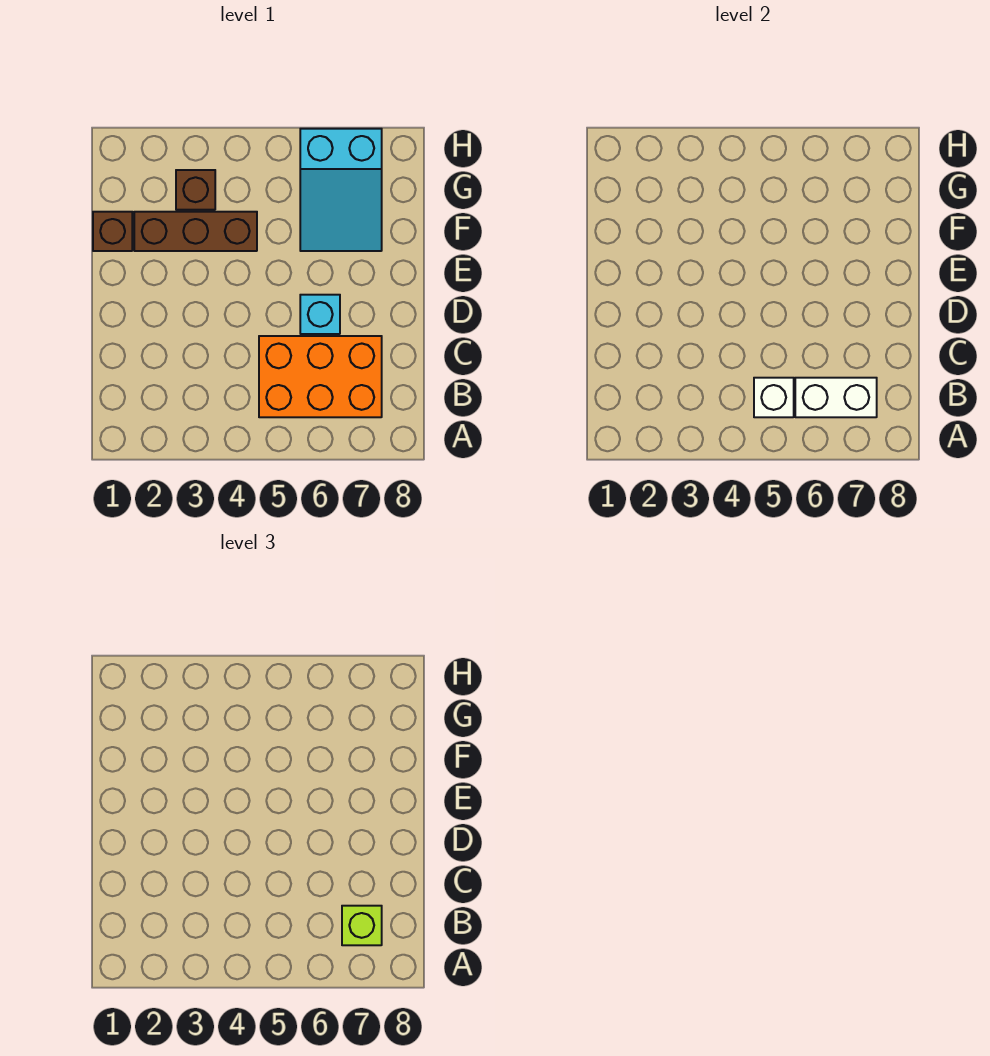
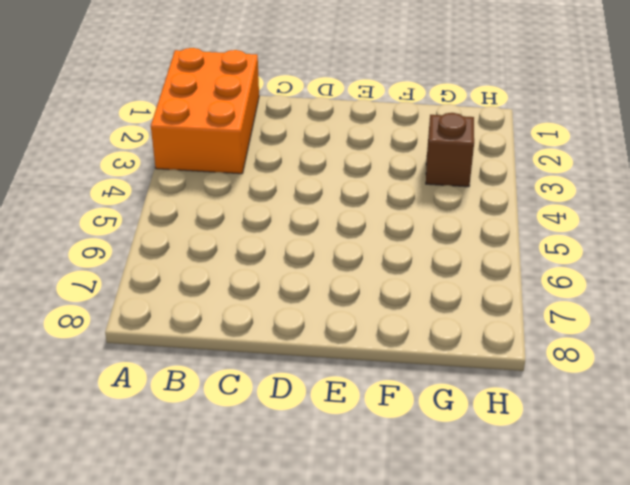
orange 2x3 brick [151,48,259,174] -> orange 2x3 brick moved to [259,336,382,417]
none -> cyan 1x1 brick [300,295,340,334]
none -> brown 1x1 brick [93,212,132,251]

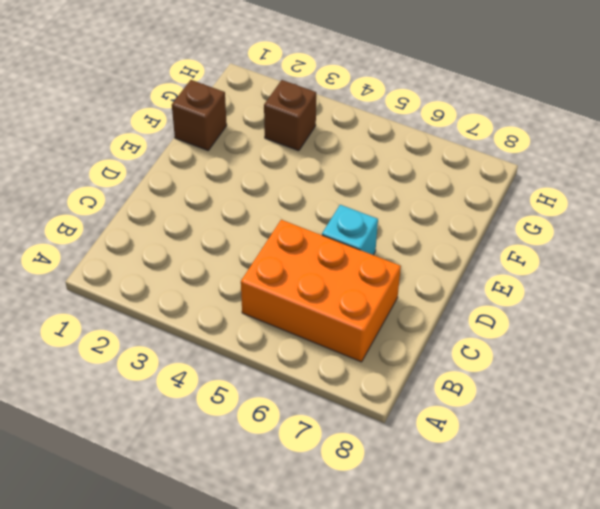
none -> brown 1x3 brick [134,212,257,251]
none -> cyan 2x3 slope [300,129,382,251]

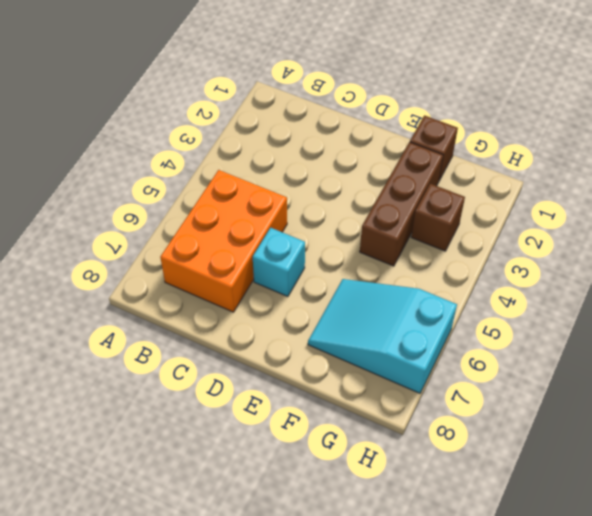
none -> white 1x1 brick [754,378,794,417]
none -> white 1x2 brick [795,378,877,417]

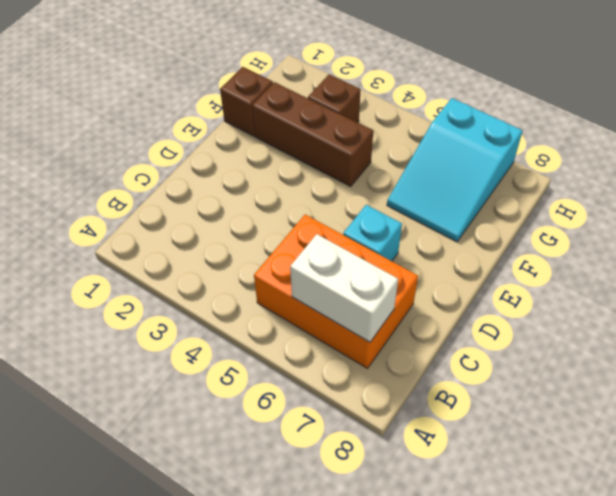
none -> white 1x1 brick [754,378,794,417]
none -> lime 1x1 brick [342,906,382,945]

